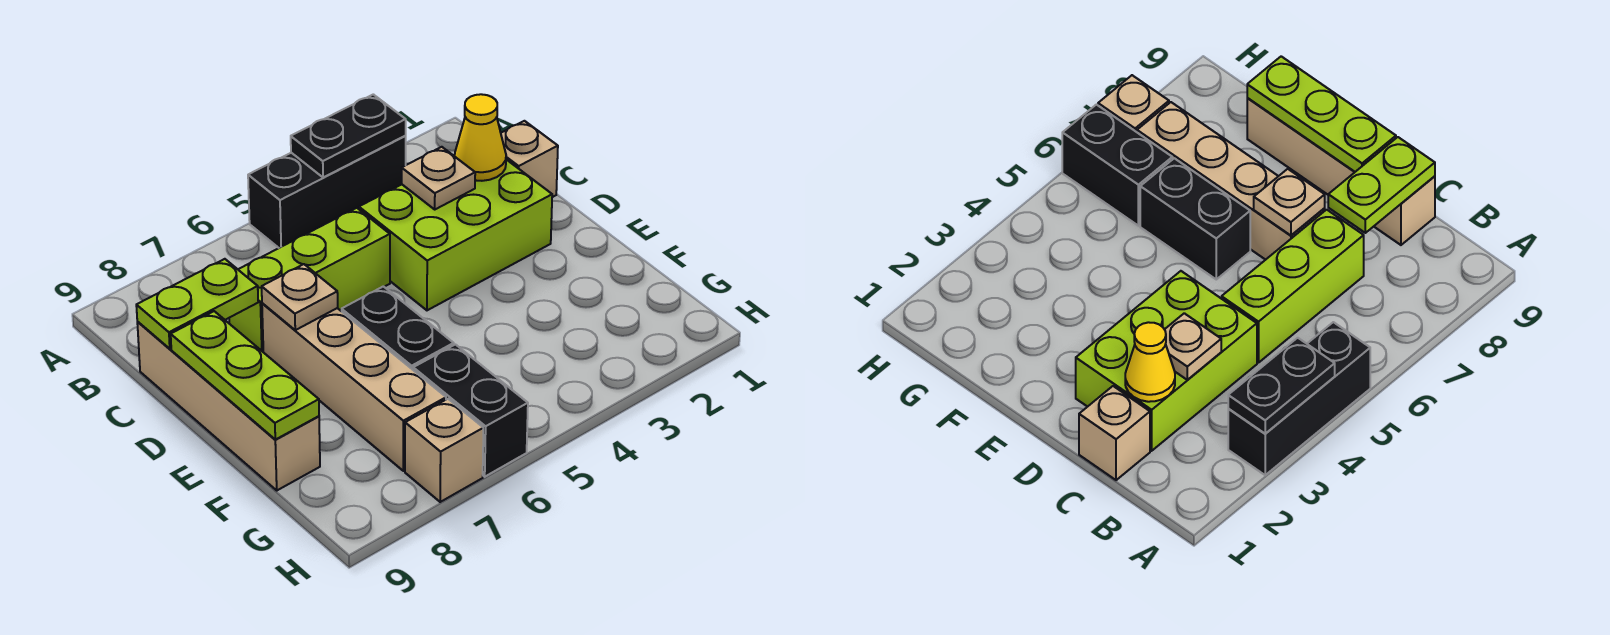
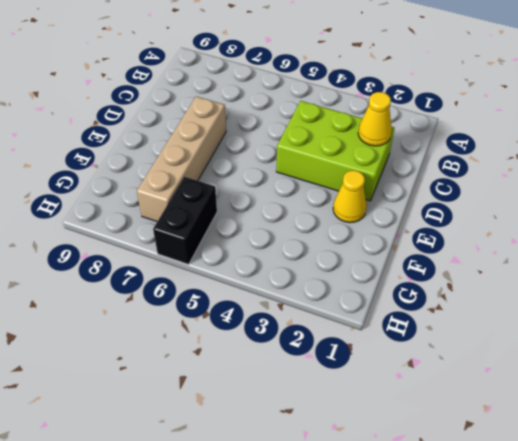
yellow 1x1 cone [333,170,367,223] -> none
none -> black 1x3 brick [248,136,406,248]
none -> tan 1x1 brick [501,121,558,197]
none -> lime 1x3 brick [229,208,390,352]

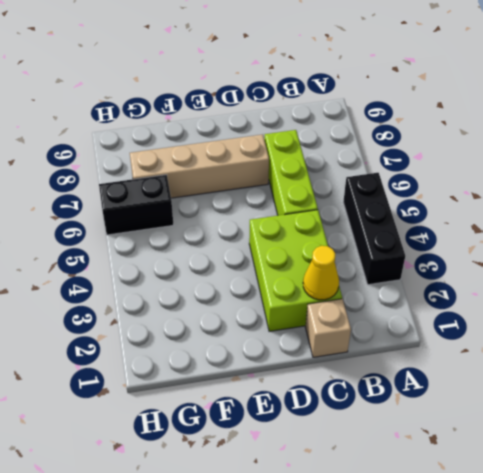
none -> tan 1x4 brick [137,322,320,490]
none -> black 1x2 brick [342,286,454,370]
none -> tan 1x1 brick [405,399,483,502]

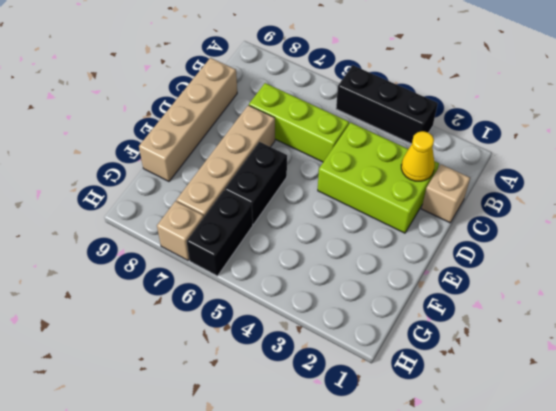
none -> black 1x2 plate [291,94,406,178]
none -> tan 1x1 plate [402,147,475,209]
none -> lime 1x2 plate [136,259,258,349]

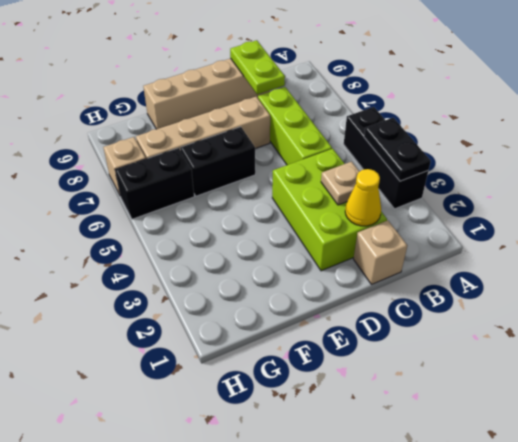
none -> tan 1x1 plate [262,264,338,330]
none -> lime 1x3 plate [171,311,319,440]

